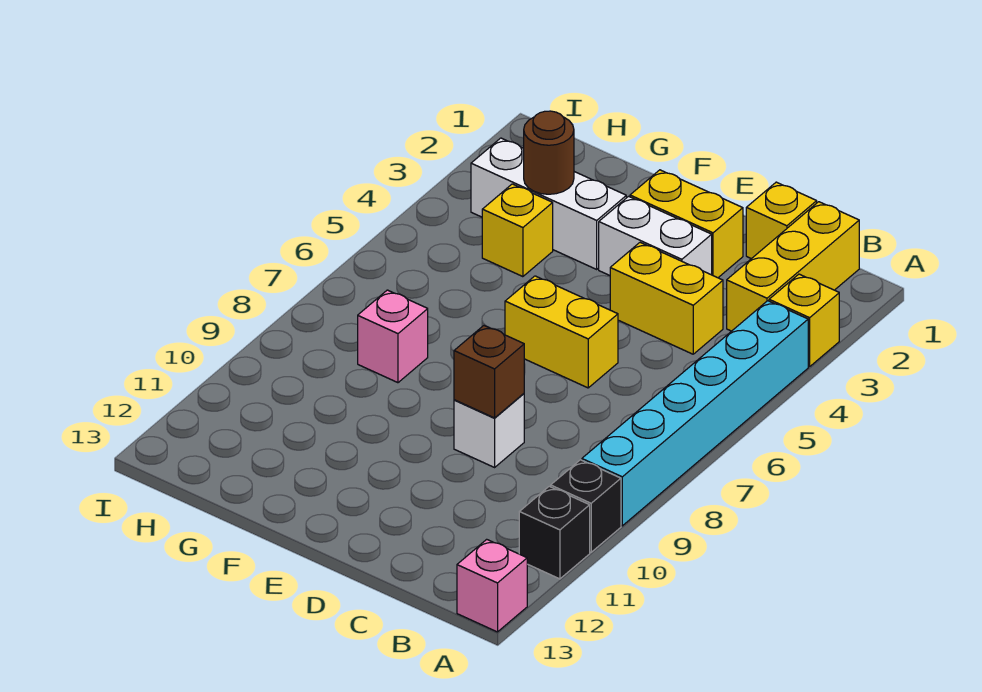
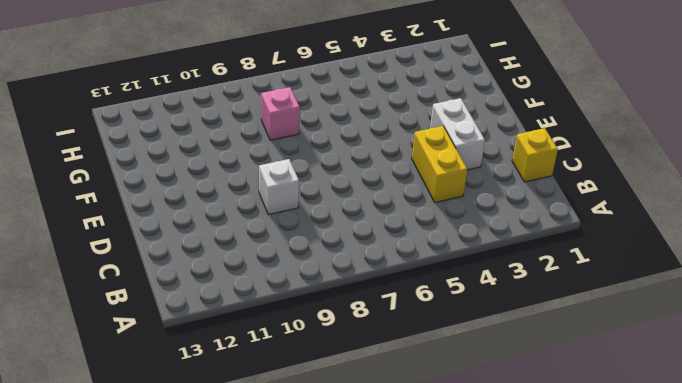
none -> yellow 1x1 brick [769,274,839,367]
none -> cyan 1x6 brick [582,301,808,526]
none -> black 1x1 brick [551,460,621,552]

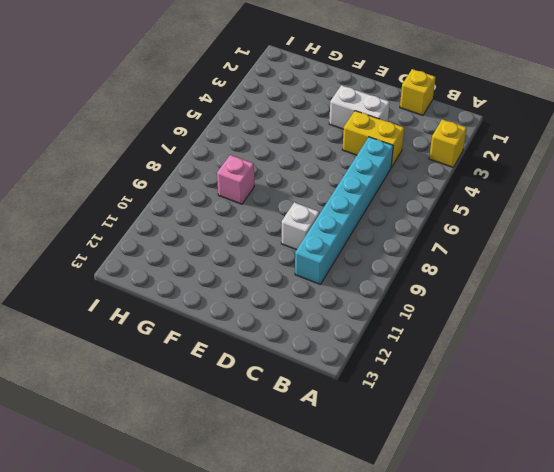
cyan 1x6 brick [295,137,393,285] -> cyan 1x6 brick moved to [582,301,808,526]
none -> black 1x1 brick [551,460,621,552]
none -> black 1x1 brick [519,486,590,579]
none -> pink 1x1 brick [457,539,527,632]

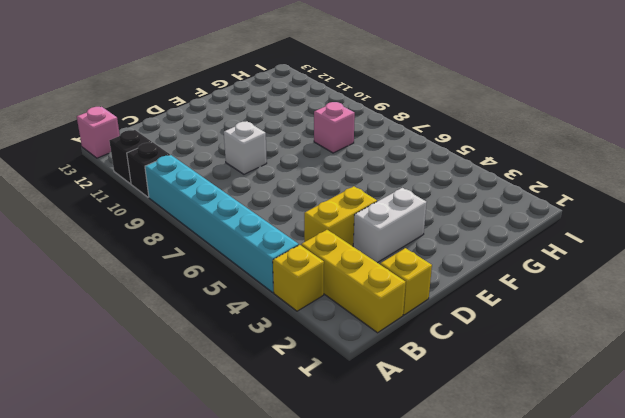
none -> yellow 1x2 brick [630,170,743,278]
none -> yellow 1x2 brick [505,276,618,388]
none -> white 1x3 brick [471,138,626,269]

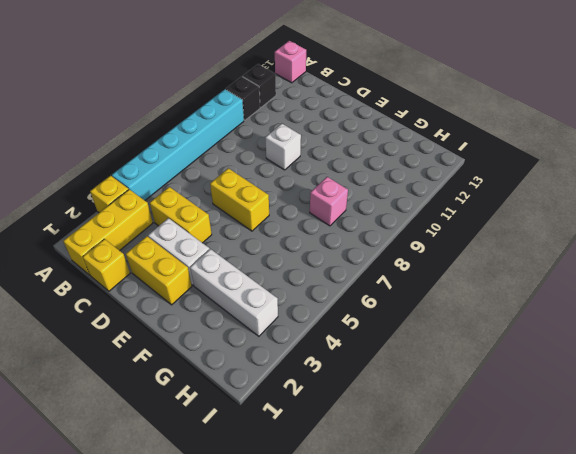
none -> yellow 1x1 brick [482,184,553,277]
none -> brown 1x1 brick [454,326,524,418]
none -> brown 1x1 round brick [524,111,574,194]

